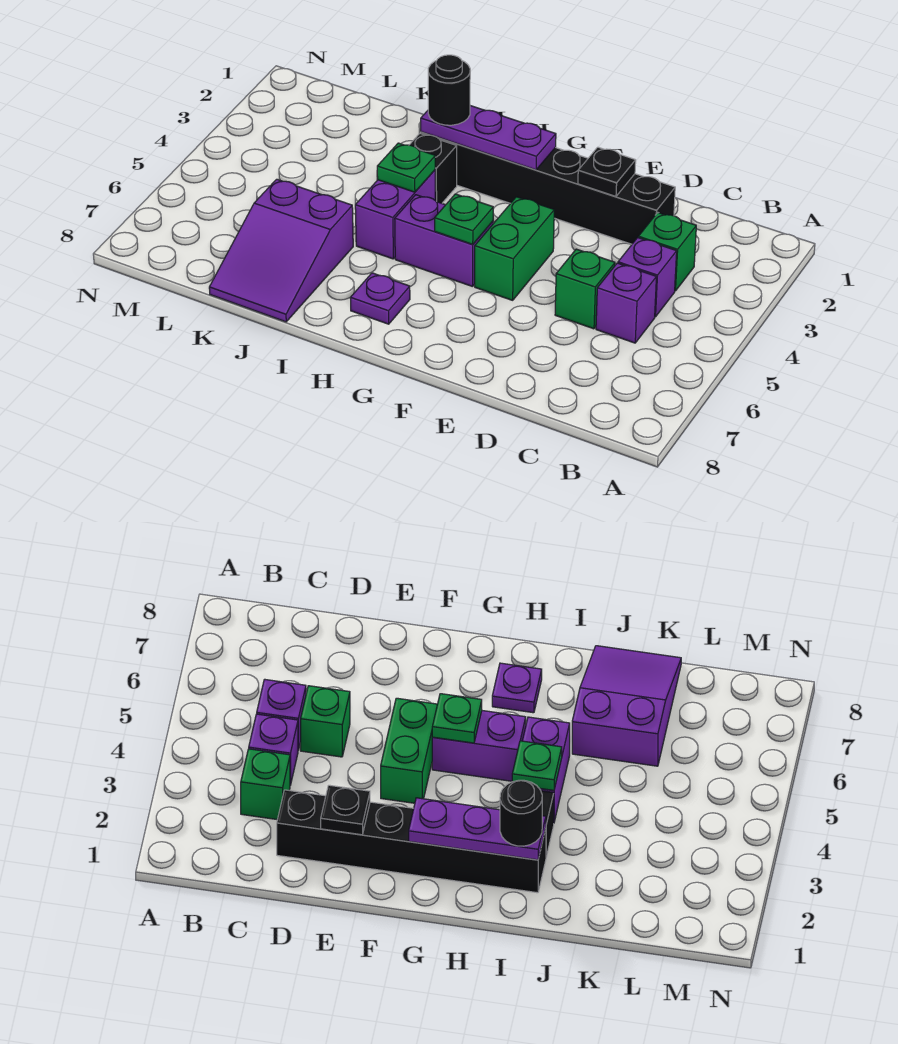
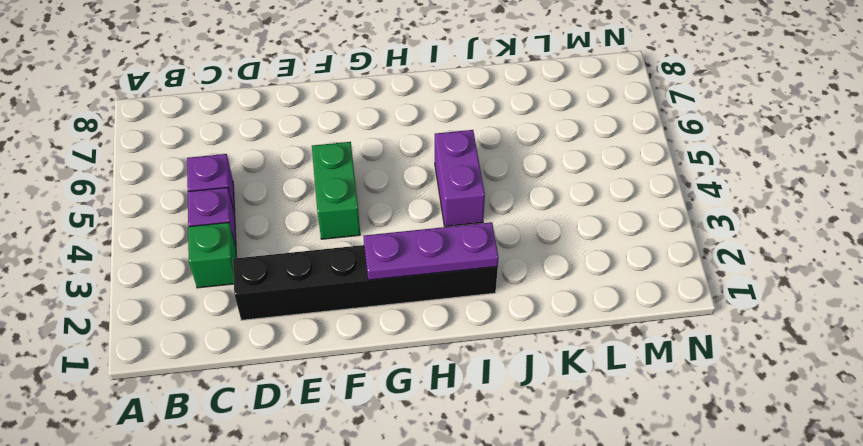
none -> green 1x1 brick [555,249,615,329]
none -> purple 1x2 brick [395,195,493,287]
none -> purple 1x1 plate [350,273,410,324]

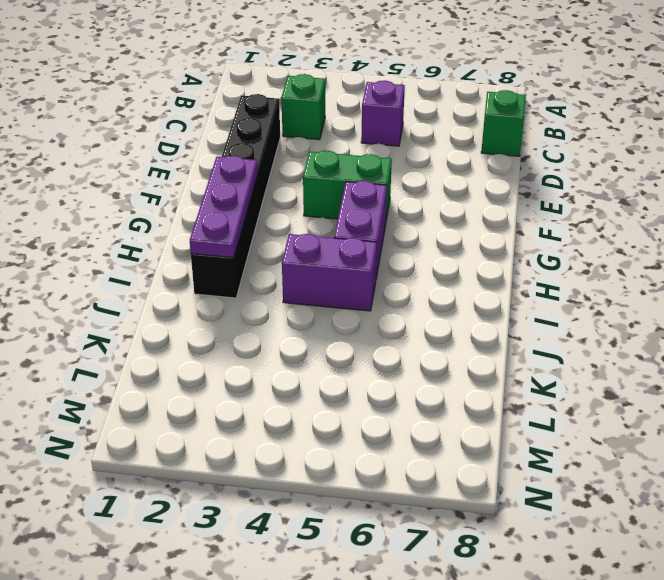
green 1x1 brick [481,90,526,156] -> green 1x1 brick moved to [555,249,615,329]
none -> purple 1x1 brick [618,238,677,317]
none -> purple 1x1 plate [350,273,410,324]
none -> black 1x1 brick [410,133,457,203]

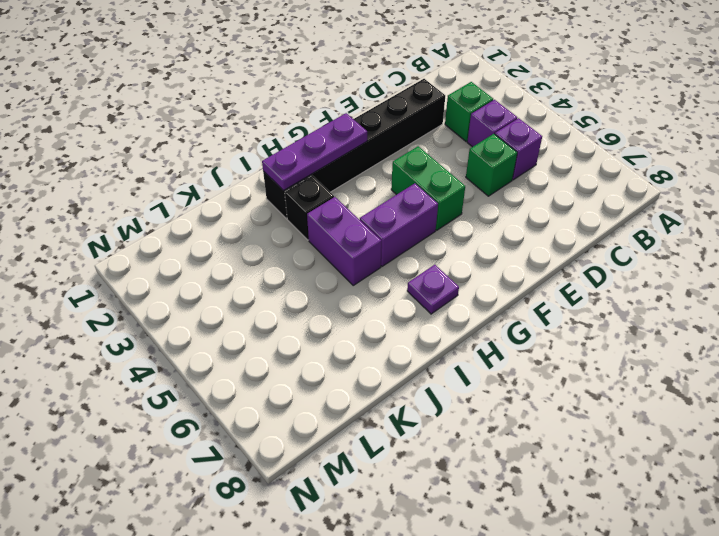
none -> purple 2x3 slope [209,179,353,322]
none -> black 1x1 plate [578,147,636,196]
none -> green 1x1 plate [435,194,493,244]

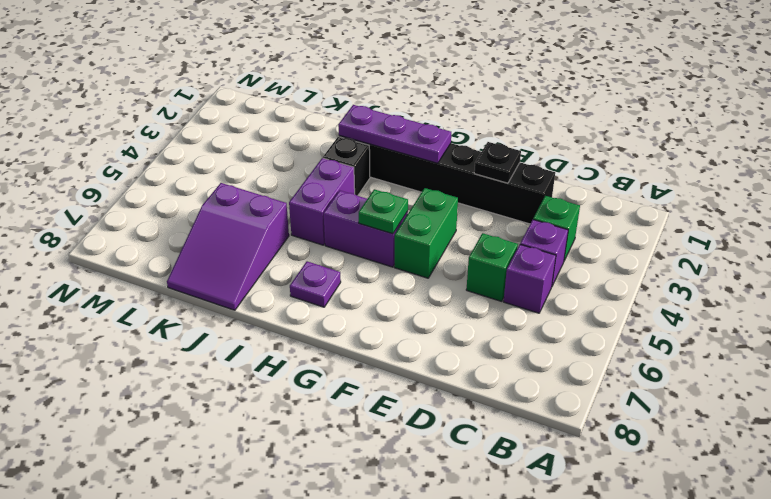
none -> green 1x1 plate [377,143,435,192]
none -> black 1x1 round brick [428,55,470,125]

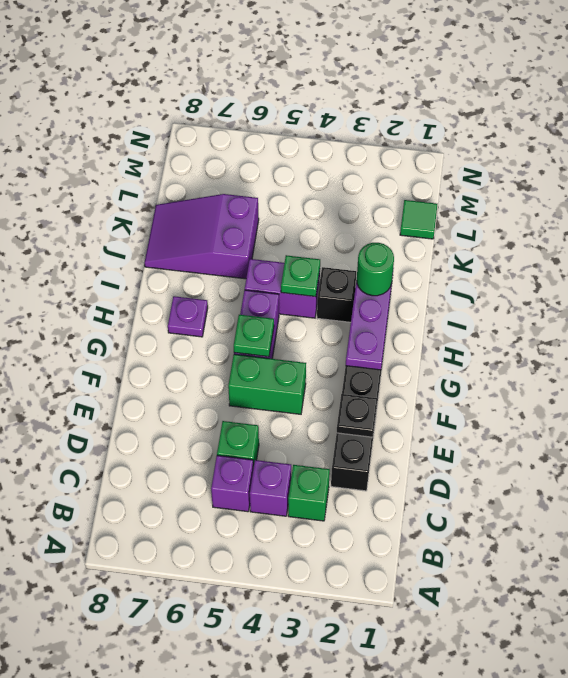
green 1x1 round brick [357,243,394,296] -> black 1x1 round brick [428,55,470,125]
green 1x1 tile [400,200,437,239] -> none

